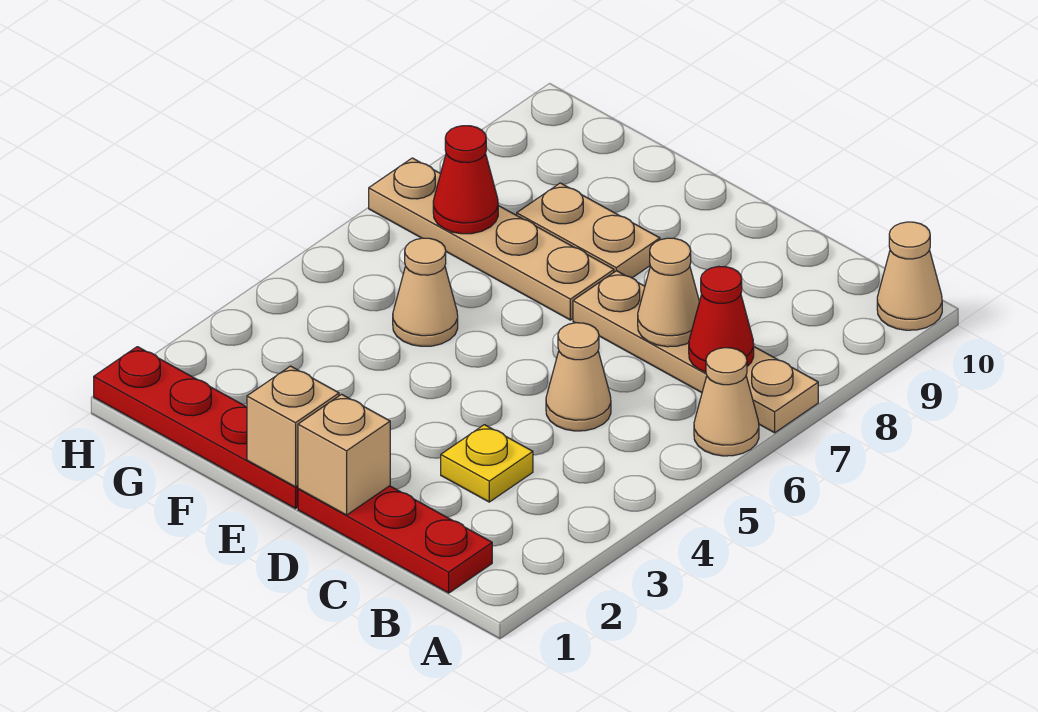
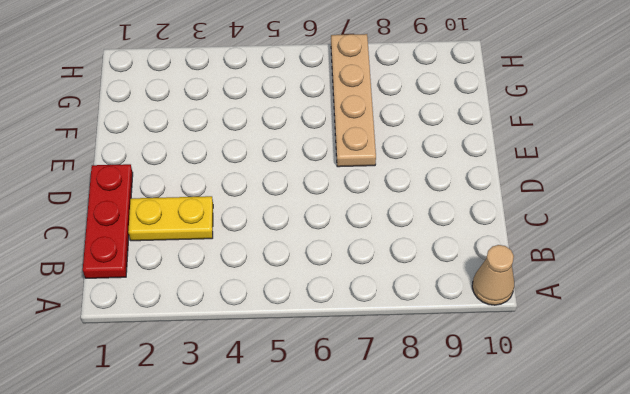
yellow 1x2 plate [128,196,213,241] -> yellow 1x1 plate [441,425,533,502]
none -> tan 1x1 cone [694,348,759,456]
none -> tan 1x4 plate [573,271,818,433]
none -> tan 1x1 cone [546,323,611,431]

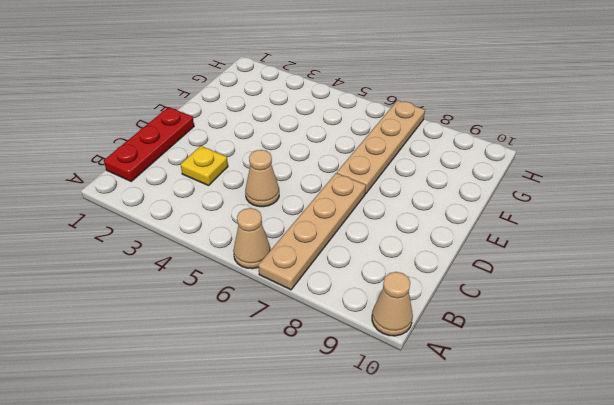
none -> red 1x4 plate [94,347,298,509]
none -> tan 1x2 plate [517,183,660,278]
none -> tan 1x1 cone [393,238,458,346]

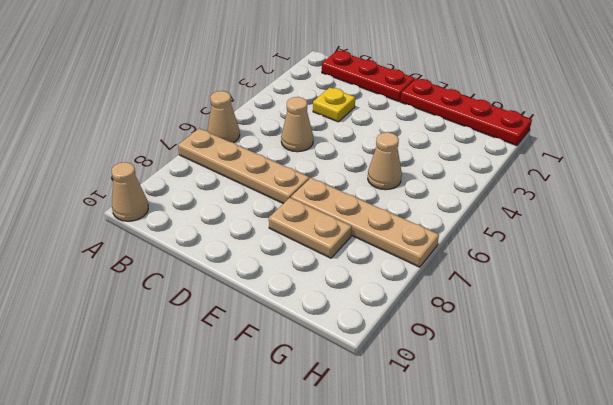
none -> red 1x1 cone [689,266,754,372]
none -> tan 1x1 cone [638,238,699,347]
none -> tan 1x1 brick [298,394,390,515]

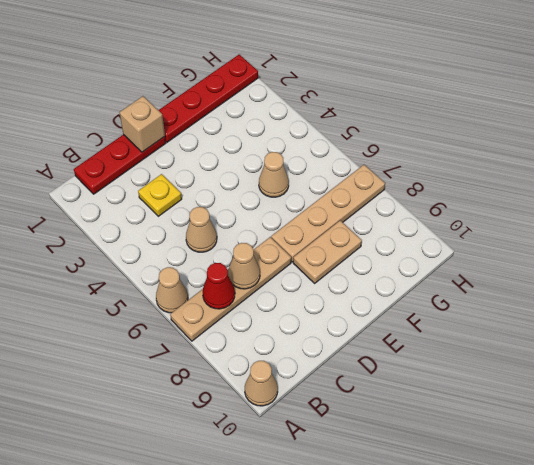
none -> tan 1x1 brick [247,366,339,487]
none -> red 1x1 cone [433,126,498,234]

